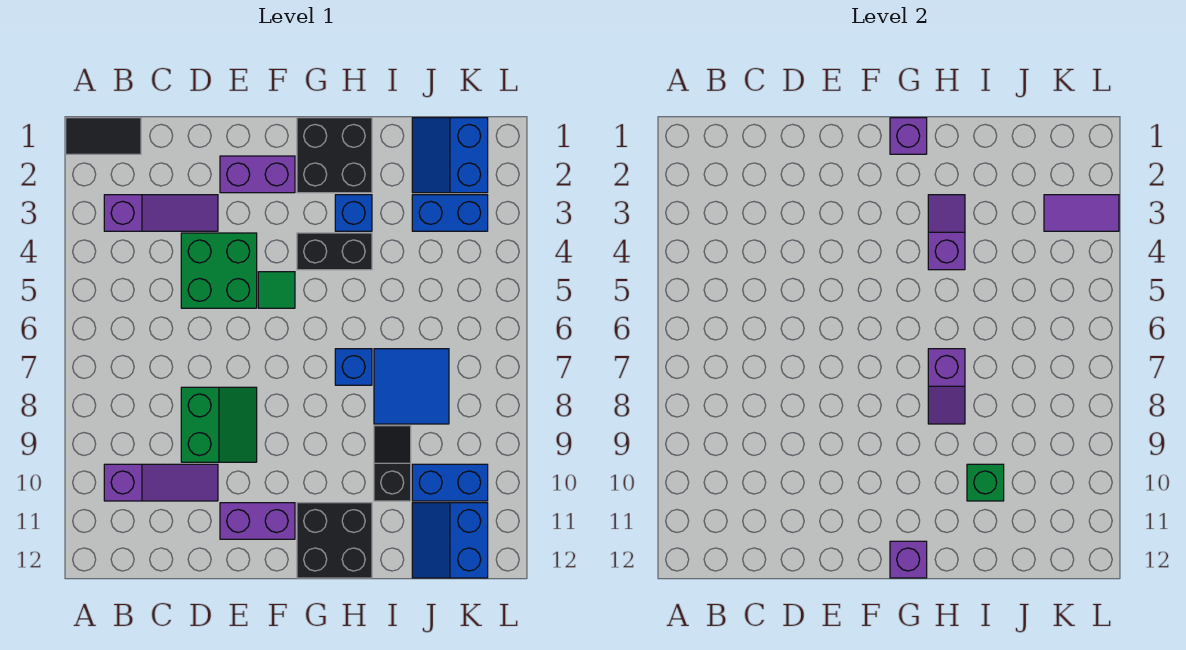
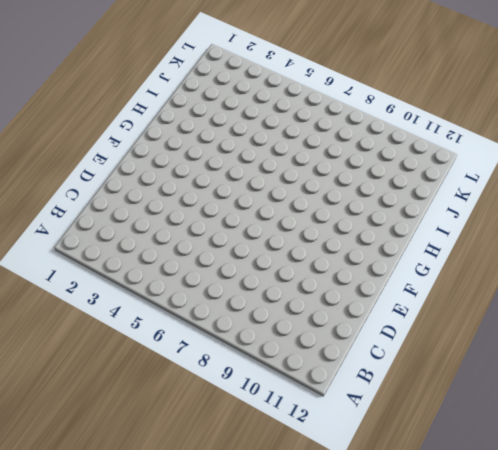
none -> black 1x2 tile [66,118,141,154]
none -> purple 1x3 slope [104,195,218,231]
none -> purple 1x3 slope [104,464,218,501]

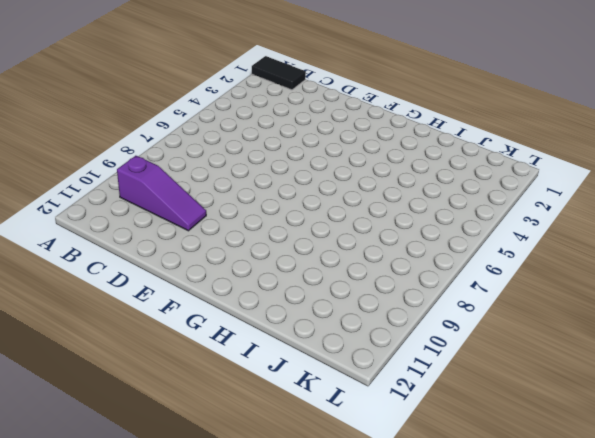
none -> purple 1x3 slope [104,195,218,231]
none -> green 2x2 brick [181,233,257,308]
none -> green 2x2 slope [181,387,257,462]

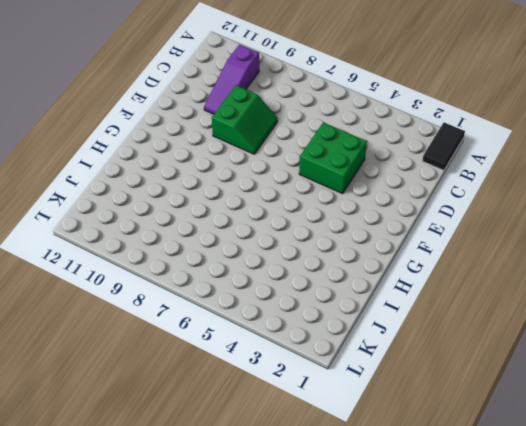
green 2x2 slope [212,85,278,154] -> green 2x2 slope turned to [181,387,257,462]
none -> purple 1x3 slope [104,195,218,231]
none -> purple 1x2 brick [220,156,295,193]
none -> purple 1x2 brick [220,503,295,539]

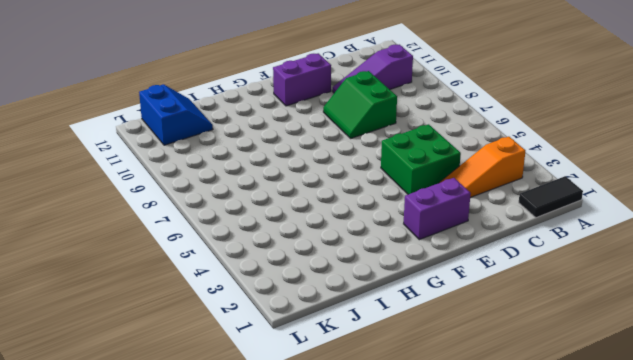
orange 1x3 slope [439,137,526,198] -> purple 1x3 slope [104,195,218,231]
none -> green 1x1 tile [258,272,295,308]
none -> black 2x2 brick [297,118,372,193]
none -> black 1x2 brick [297,233,372,270]

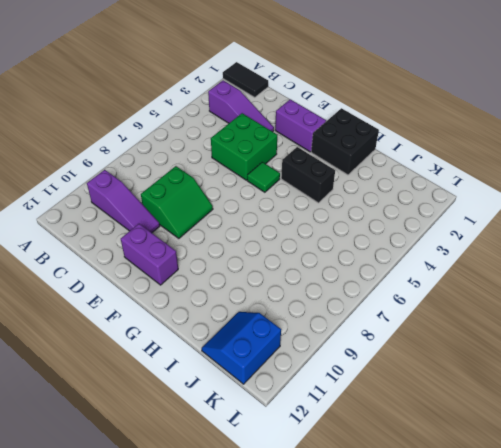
none -> black 2x2 brick [297,503,372,578]
none -> blue 1x1 brick [335,195,372,231]
none -> blue 1x1 brick [335,349,372,385]

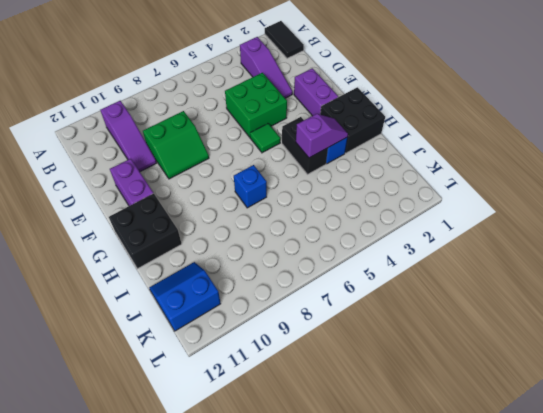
none -> blue 2x2 tile [374,349,449,424]
none -> black 1x2 slope [374,426,411,501]
none -> blue 2x2 slope [412,118,488,193]

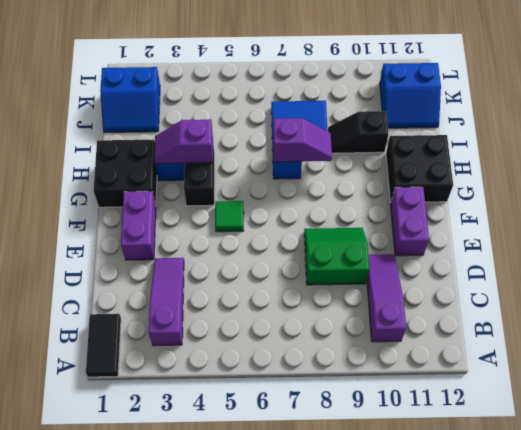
none -> green 2x2 brick [181,233,257,308]
none -> blue 1x2 brick [412,195,488,231]
none -> blue 1x2 brick [412,464,488,501]

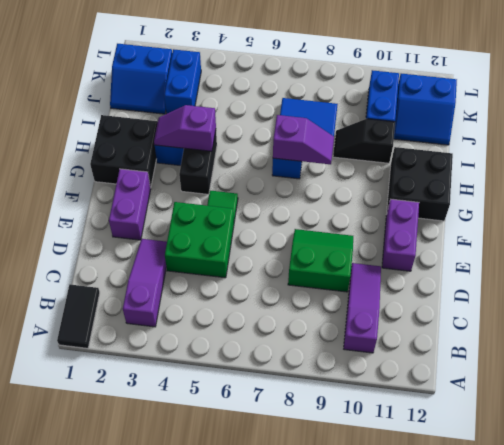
none -> purple 1x1 brick [890,118,927,154]
none -> purple 1x1 brick [890,541,927,578]
none -> green 1x1 brick [967,464,1004,501]

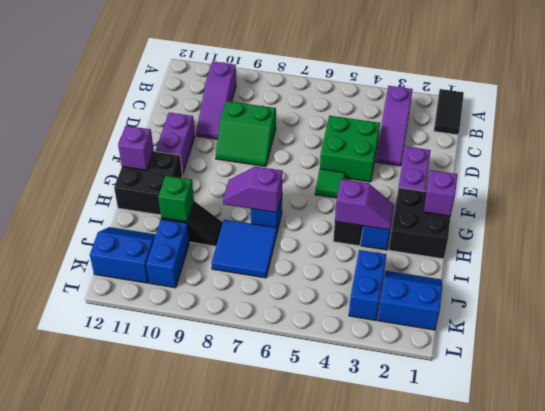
none -> purple 1x2 tile [1044,195,1119,231]

